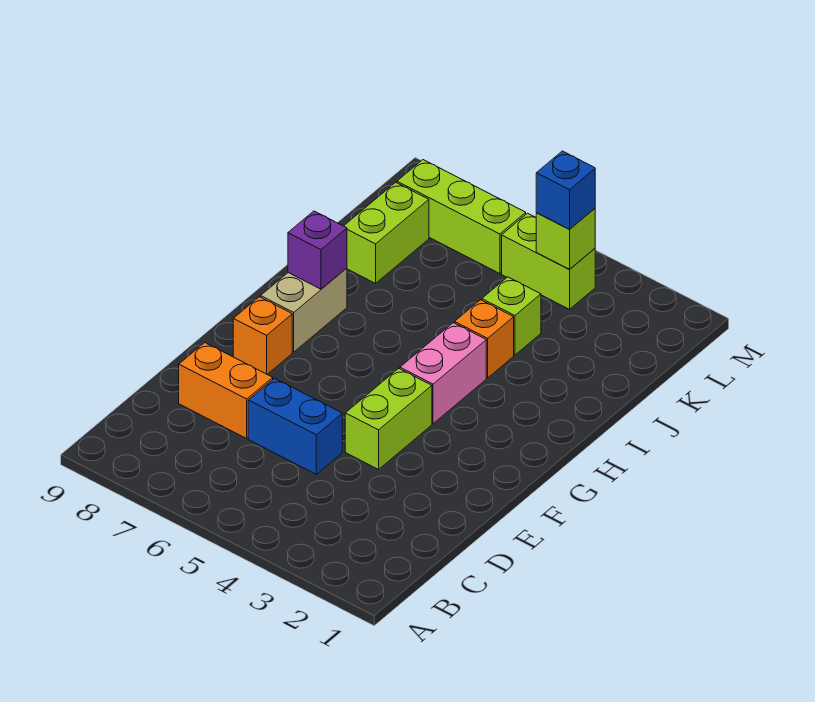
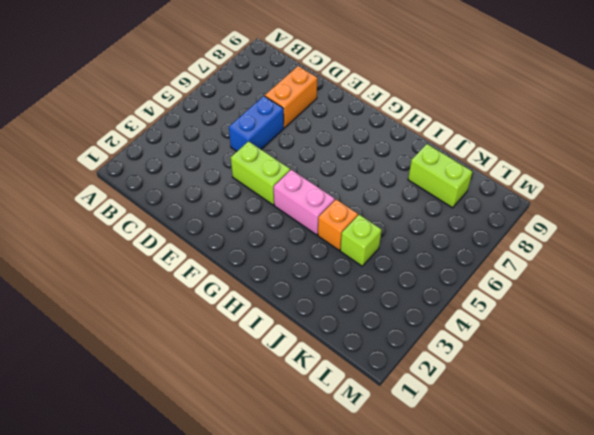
none -> orange 1x1 brick [233,297,292,374]
none -> tan 1x2 brick [261,268,347,352]
none -> lime 1x2 brick [502,213,595,309]

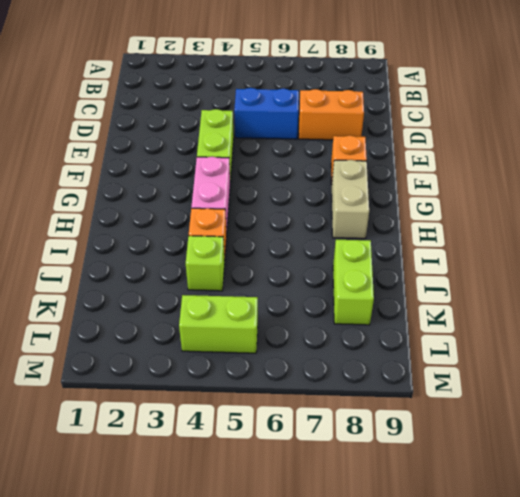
none -> lime 1x3 brick [397,160,526,274]
none -> purple 1x1 brick [288,211,347,289]
none -> lime 1x1 brick [536,208,595,269]

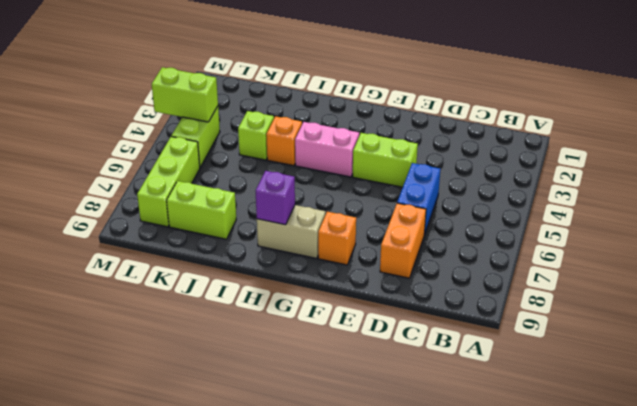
lime 1x2 brick [152,67,218,122] -> lime 1x1 brick [536,208,595,269]
none -> blue 1x1 brick [536,151,595,229]

